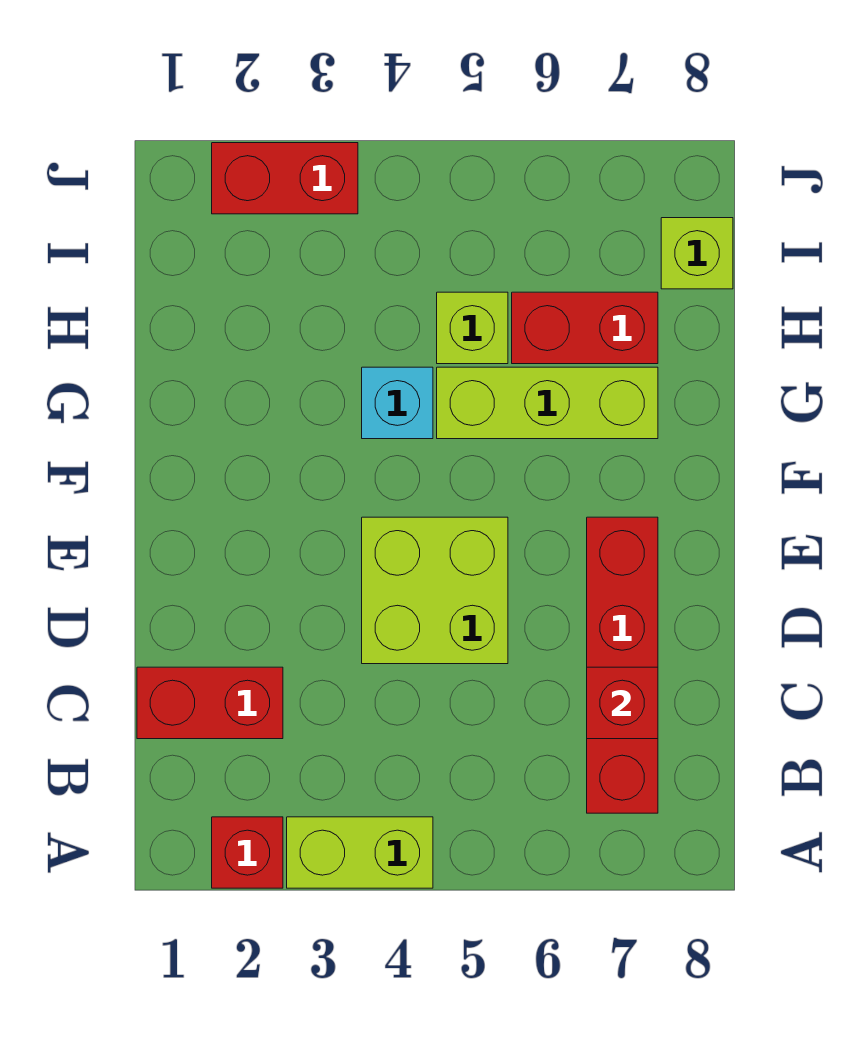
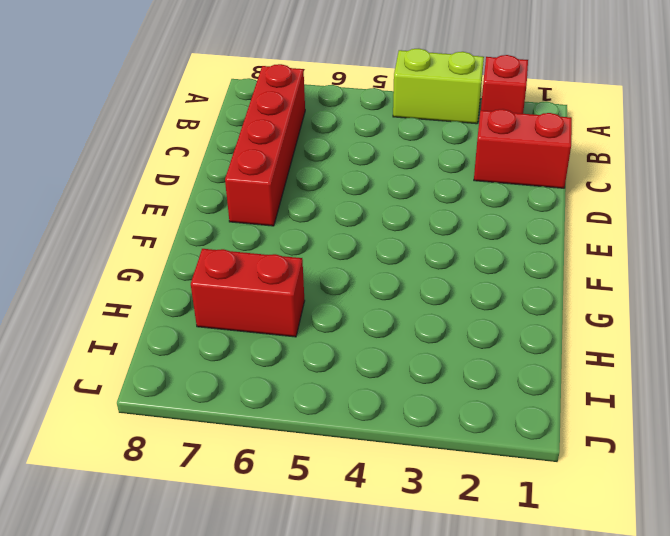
none -> lime 2x2 brick [362,517,508,664]
none -> cyan 1x1 brick [362,367,433,439]
none -> lime 1x3 brick [437,367,658,439]

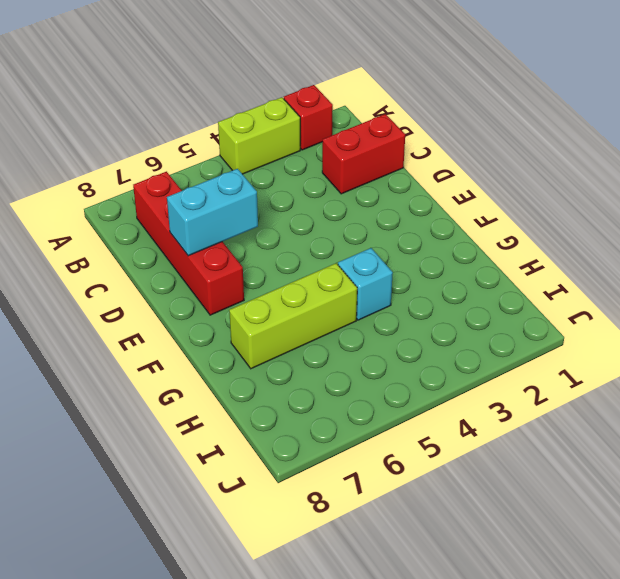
cyan 1x2 brick [167,169,258,256] -> none
none -> lime 2x2 brick [362,517,508,664]
none -> lime 1x1 brick [437,292,508,364]
none -> red 1x2 brick [512,292,658,364]

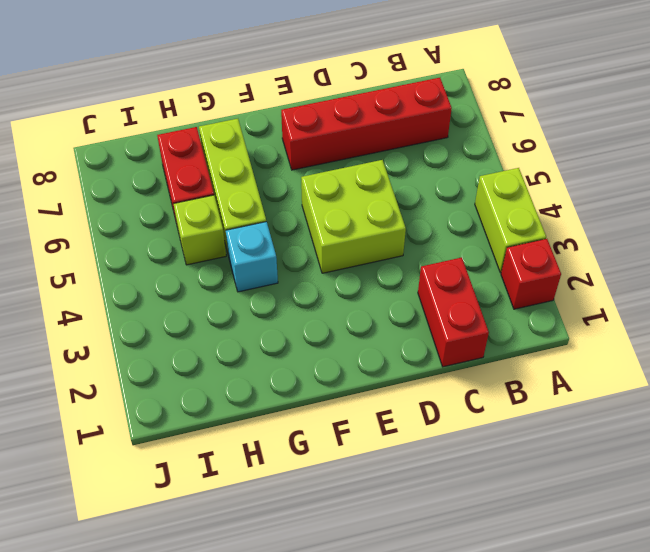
none -> lime 1x1 brick [661,218,733,289]
none -> red 1x2 brick [212,143,358,214]
none -> red 1x1 brick [587,667,658,739]

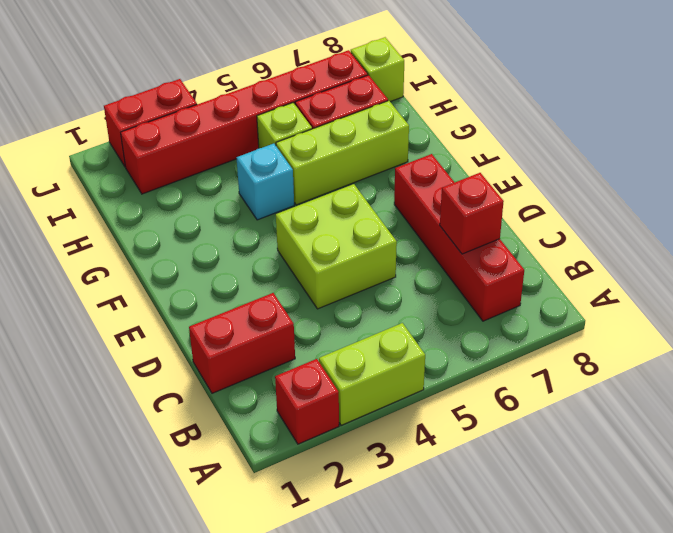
red 1x6 brick [121,50,368,194] -> none

